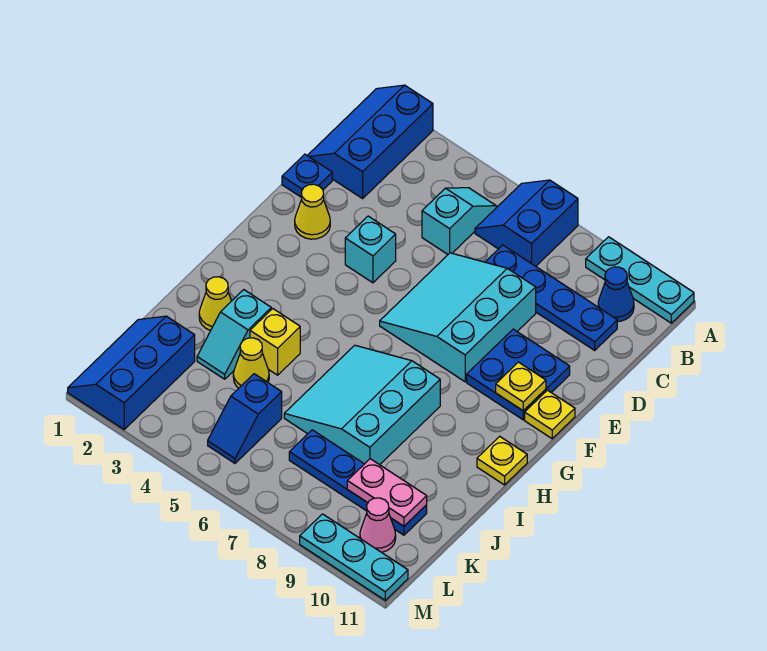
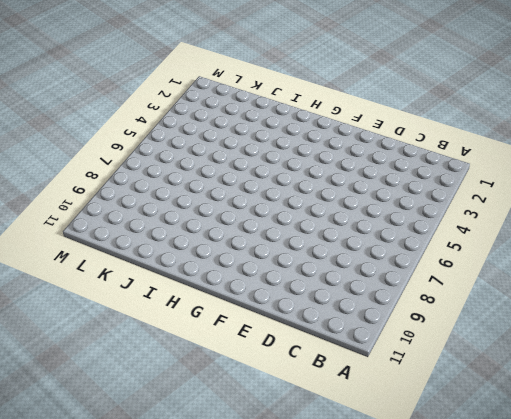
none -> blue 2x3 slope [307,85,433,199]
none -> blue 2x2 slope [475,180,578,266]
none -> cyan 1x3 plate [586,237,694,323]

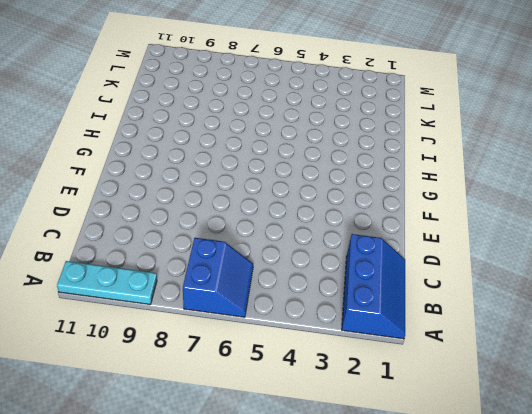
none -> cyan 1x2 slope [422,188,496,254]
none -> blue 1x1 cone [598,267,634,322]
none -> blue 1x4 plate [486,245,617,350]

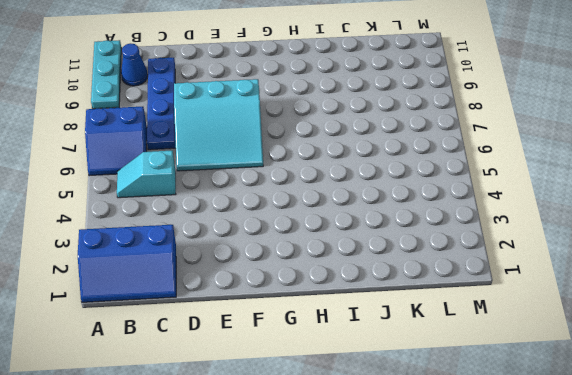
none -> blue 1x1 plate [282,154,332,197]
none -> yellow 1x1 cone [295,184,330,239]
none -> cyan 1x1 brick [345,216,396,283]

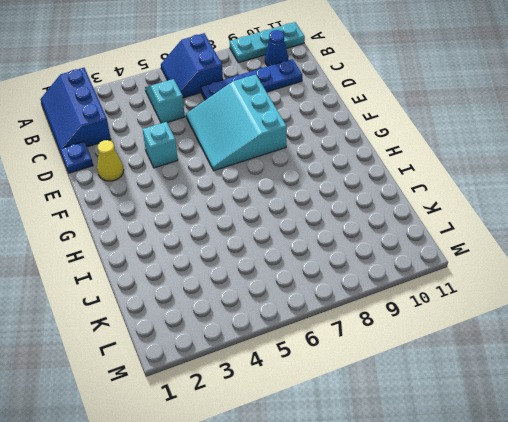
none -> blue 2x2 plate [467,329,570,420]
none -> yellow 1x1 plate [525,390,575,439]
none -> cyan 3x3 slope [284,345,440,465]

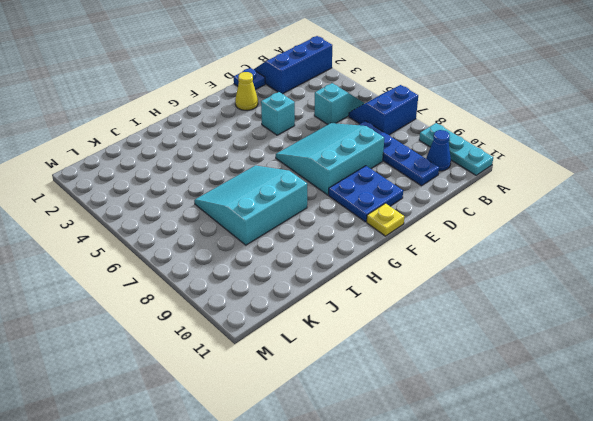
none -> yellow 1x1 plate [477,436,527,485]
none -> yellow 1x1 cone [199,277,231,331]
none -> cyan 1x2 slope [197,290,271,379]

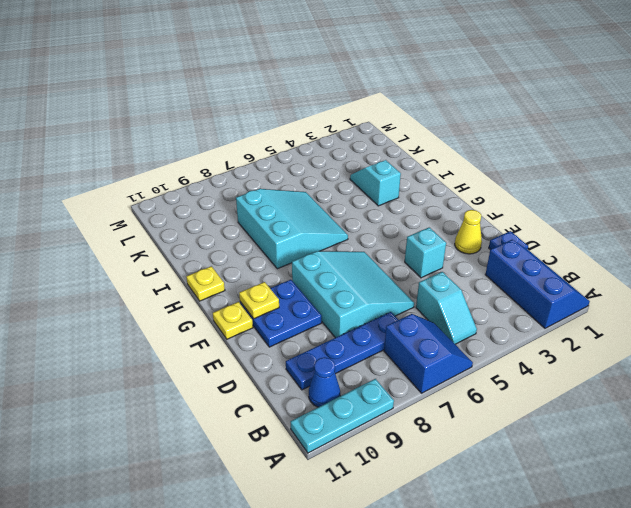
none -> yellow 1x1 cone [199,277,231,331]
none -> yellow 1x1 brick [250,309,300,375]
none -> yellow 1x1 cone [233,338,269,388]

